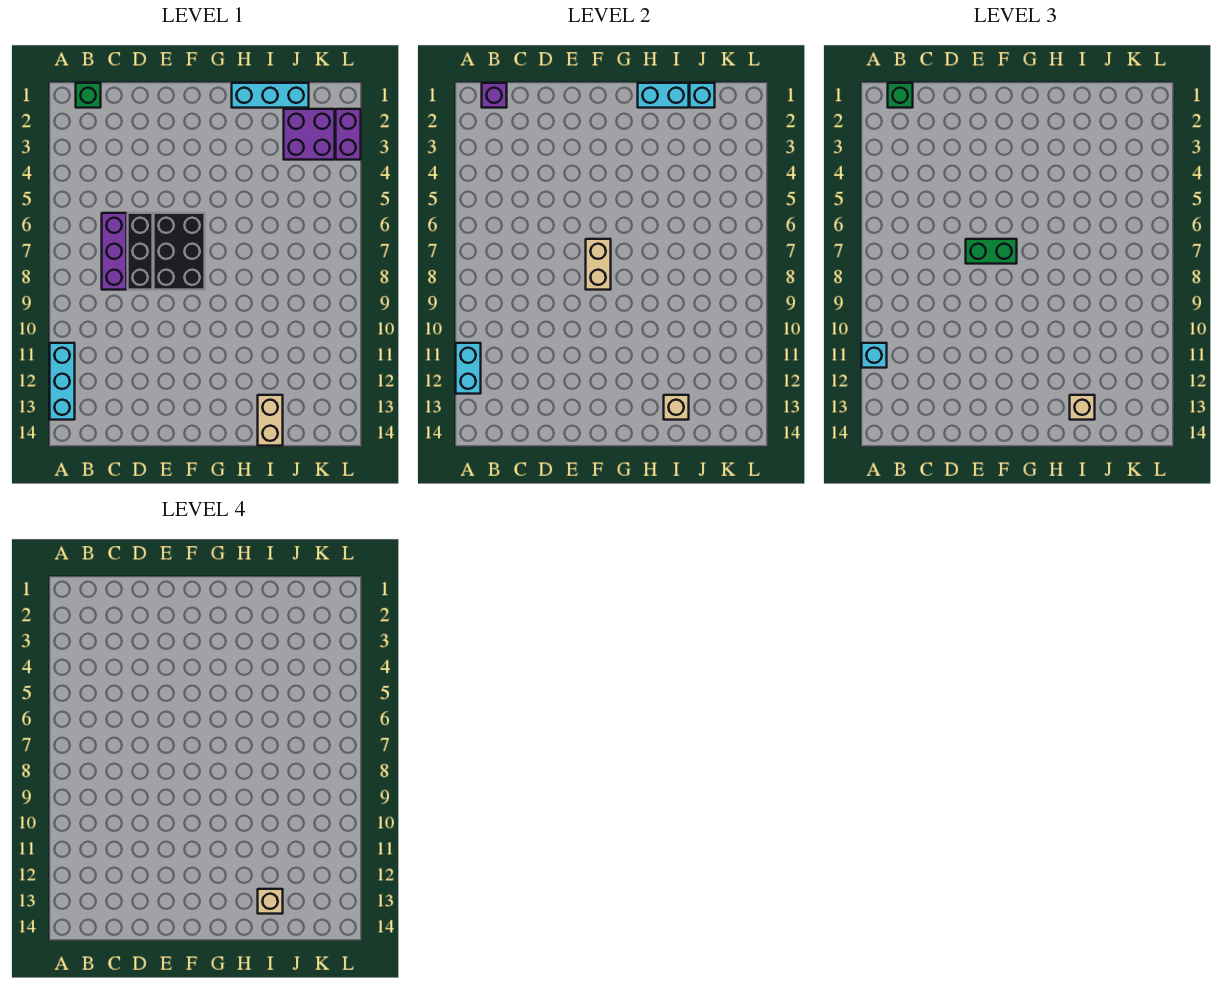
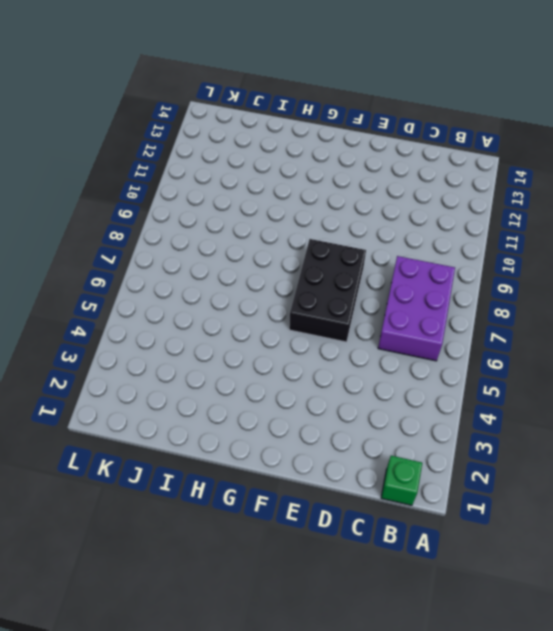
purple 2x3 brick [378,256,455,361] -> purple 1x3 brick [102,213,127,290]
none -> cyan 1x3 brick [50,343,75,420]
none -> black 1x3 brick [128,213,153,290]
none -> cyan 1x3 brick [232,83,309,108]

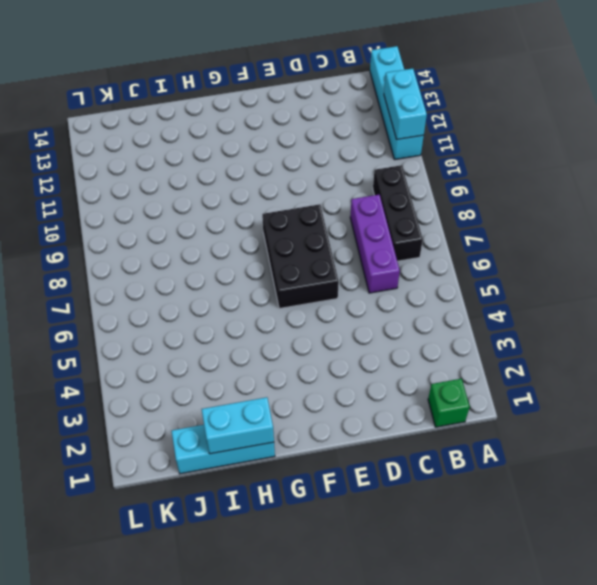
cyan 1x4 brick [370,46,424,160] -> cyan 1x3 brick [50,343,75,420]
black 1x3 brick [373,165,423,261] -> black 1x3 brick moved to [128,213,153,290]
none -> tan 1x2 brick [258,395,283,446]
none -> purple 2x2 brick [284,109,335,160]
none -> purple 1x2 brick [336,109,361,160]

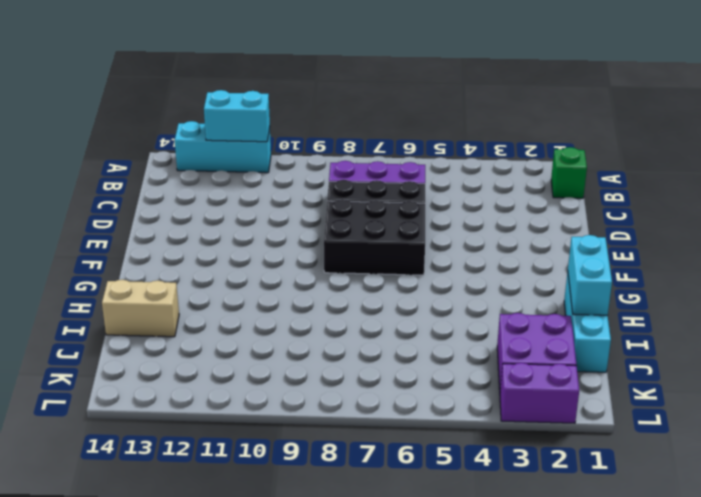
none -> purple 1x1 brick [482,83,507,108]
none -> tan 1x2 brick [586,239,611,290]
none -> tan 1x1 brick [664,395,689,420]

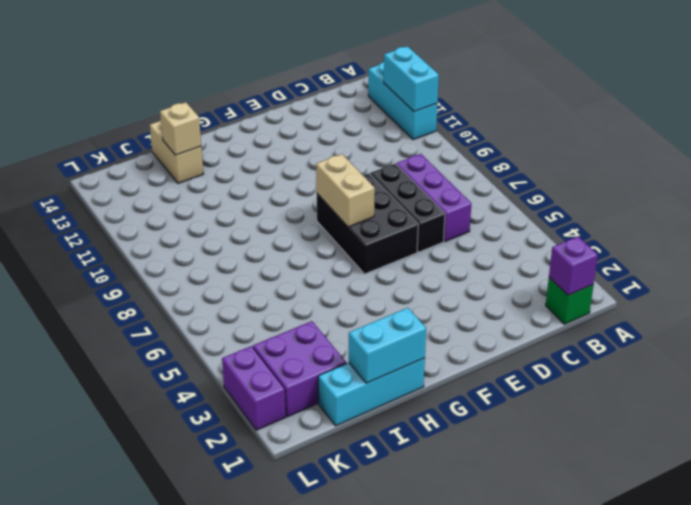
none -> cyan 1x1 brick [690,83,715,108]
none -> cyan 1x1 brick [862,343,887,368]
none -> green 1x1 brick [888,83,913,108]

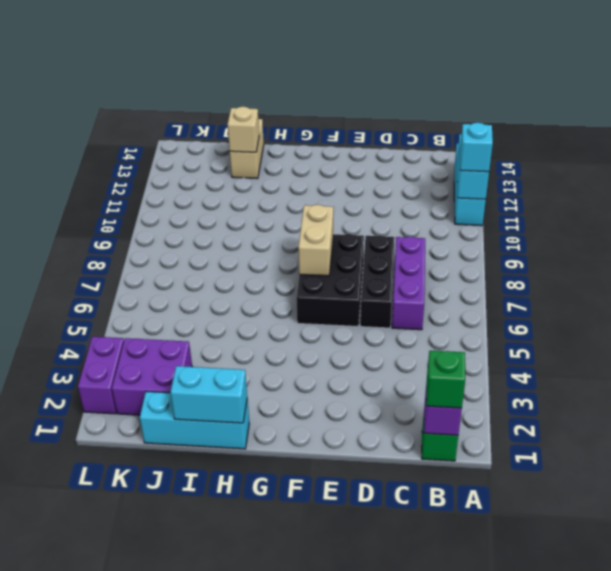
none -> cyan 1x1 brick [690,83,715,108]
none -> green 1x2 brick [966,239,1017,264]
none -> tan 1x1 brick [1070,395,1095,420]

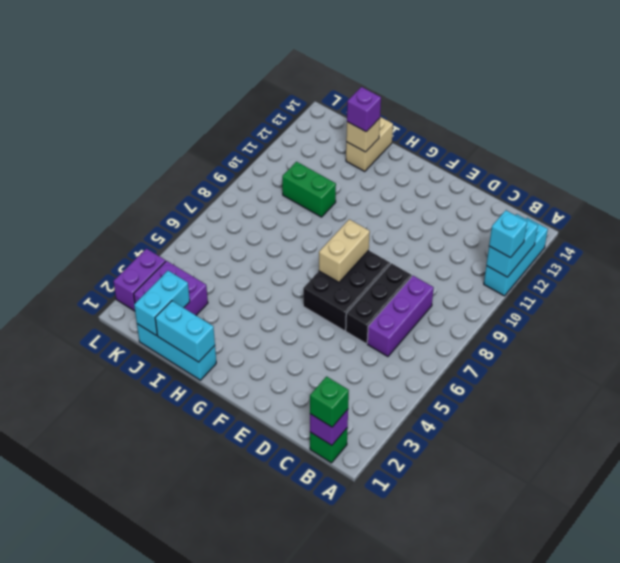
green 1x2 brick [282,162,336,217] -> green 1x2 brick moved to [966,239,1017,264]
purple 1x1 brick [347,87,381,132] -> tan 1x1 brick [1070,395,1095,420]
cyan 1x2 brick [134,271,190,336] -> cyan 1x1 brick [690,83,715,108]
none -> tan 1x1 brick [258,889,283,914]

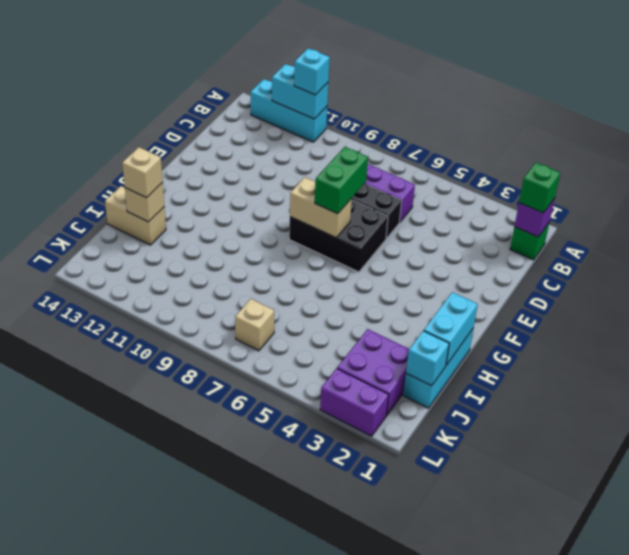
tan 1x1 brick [235,299,274,351] -> tan 1x1 brick moved to [258,889,283,914]

